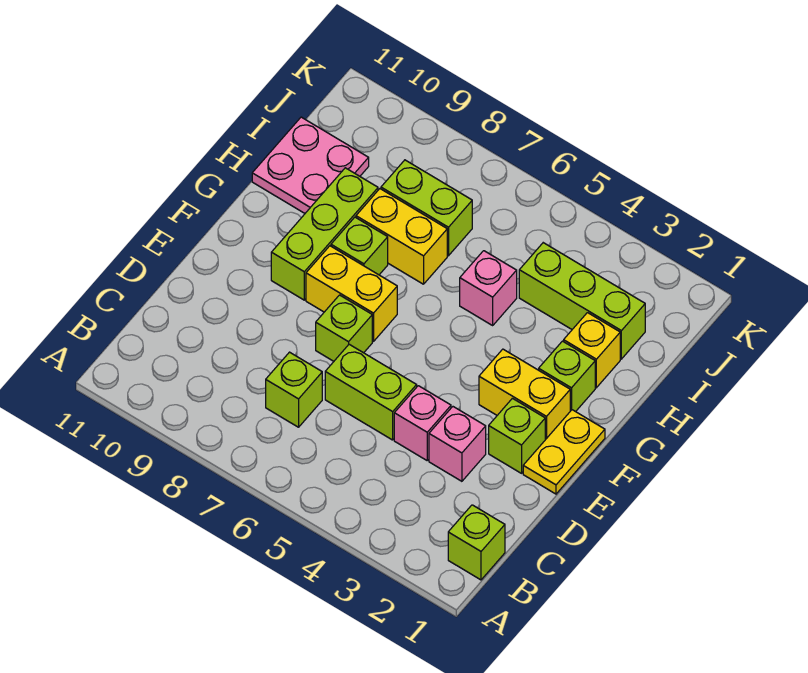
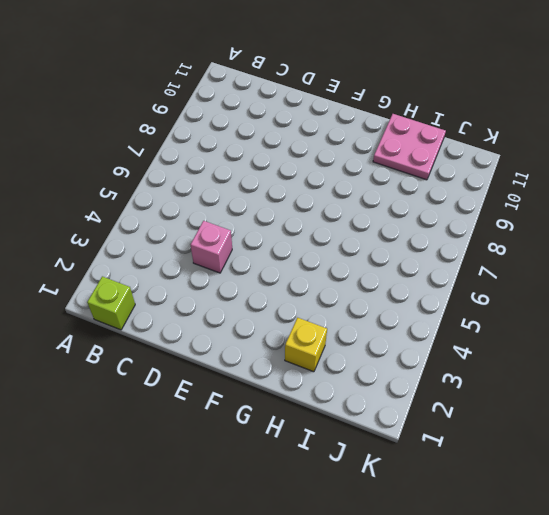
none -> lime 1x1 brick [266,352,322,427]
none -> pink 1x1 brick [429,407,486,481]
none -> lime 1x2 brick [325,344,417,440]

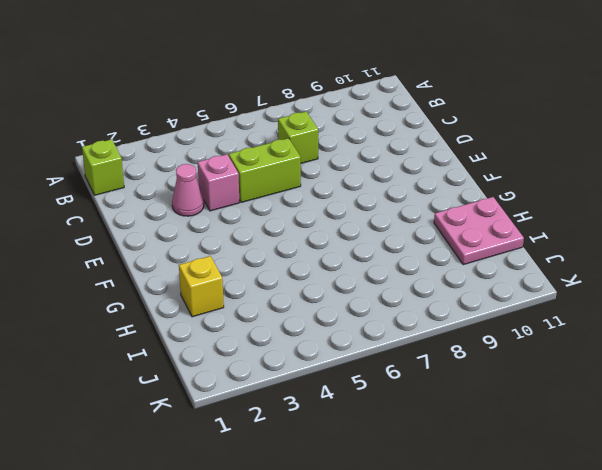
pink 1x1 cone [172,164,204,216] -> pink 1x1 brick [429,407,486,481]
none -> yellow 1x2 plate [523,410,605,494]
none -> lime 1x1 brick [489,398,545,473]
none -> lime 1x1 brick [316,295,372,361]

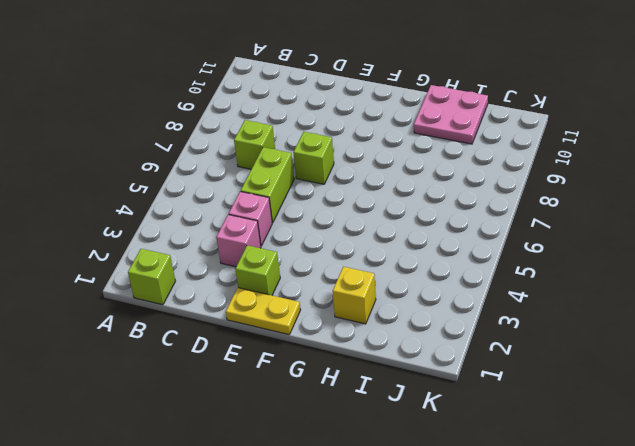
none -> yellow 1x2 brick [479,349,570,440]
none -> yellow 1x2 brick [306,246,397,341]
none -> lime 1x3 brick [271,168,378,300]

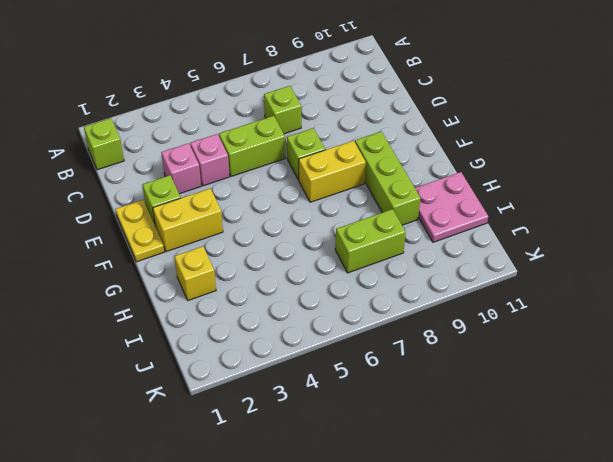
none -> lime 1x1 brick [539,341,595,412]
none -> lime 1x1 brick [331,217,388,275]
none -> pink 1x1 brick [460,251,517,325]

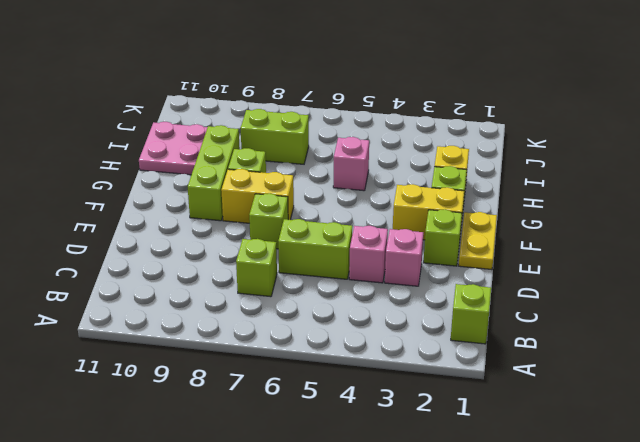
none -> yellow 1x2 brick [356,189,447,284]
none -> lime 1x3 brick [519,243,645,359]

